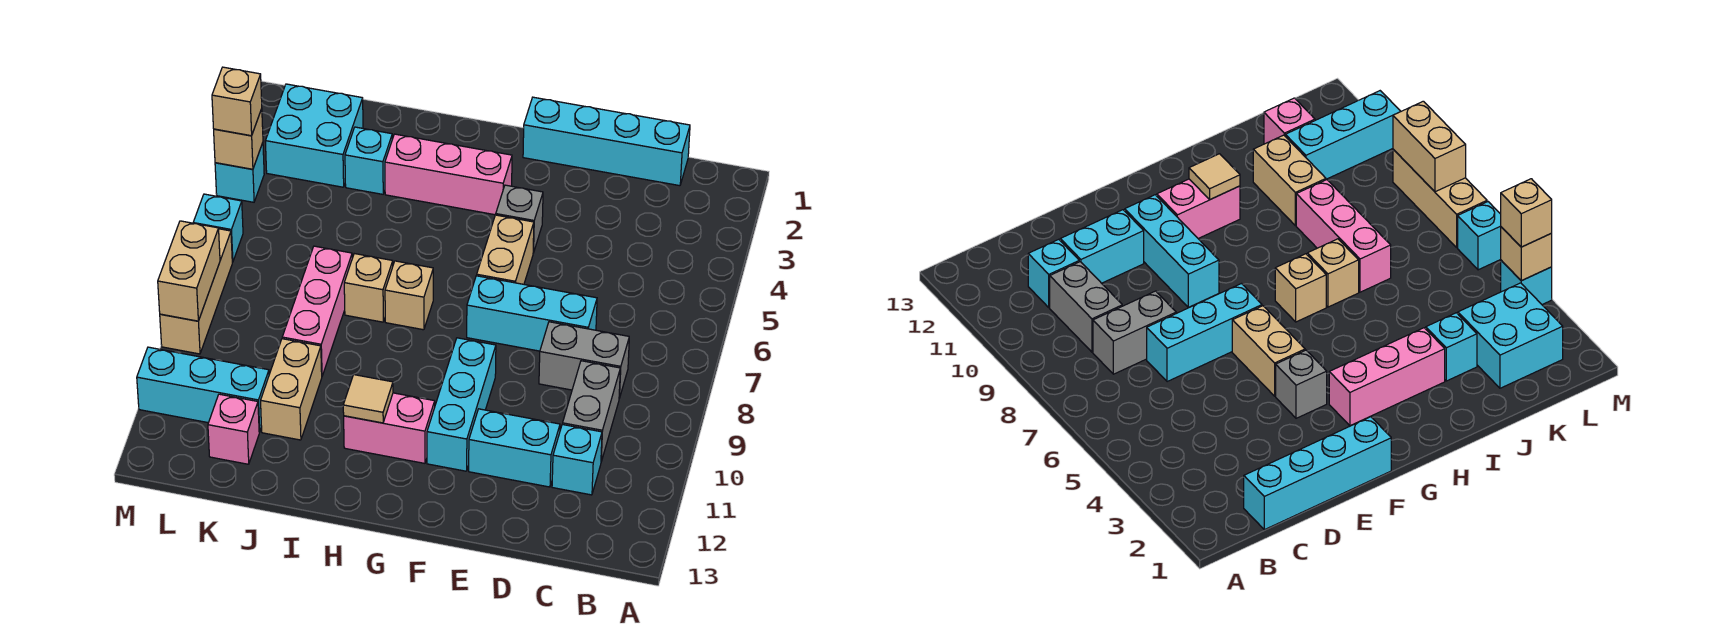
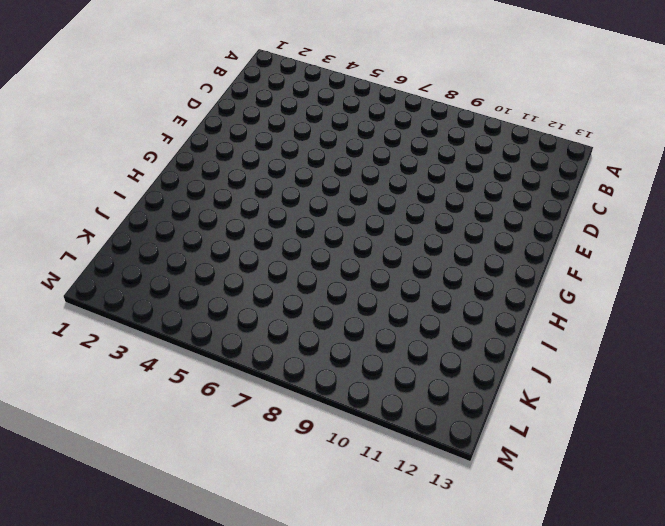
none -> cyan 1x4 brick [523,97,690,186]
none -> grey 1x2 brick [539,322,629,398]
none -> grey 1x2 brick [563,361,620,461]

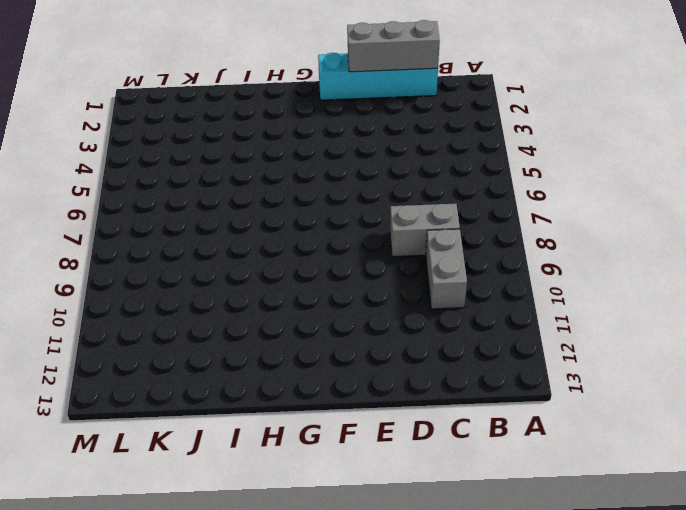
grey 1x3 brick [347,20,440,72] -> none
none -> cyan 1x1 brick [552,424,602,495]
none -> cyan 1x3 brick [467,276,597,351]
none -> cyan 1x2 brick [469,409,560,487]

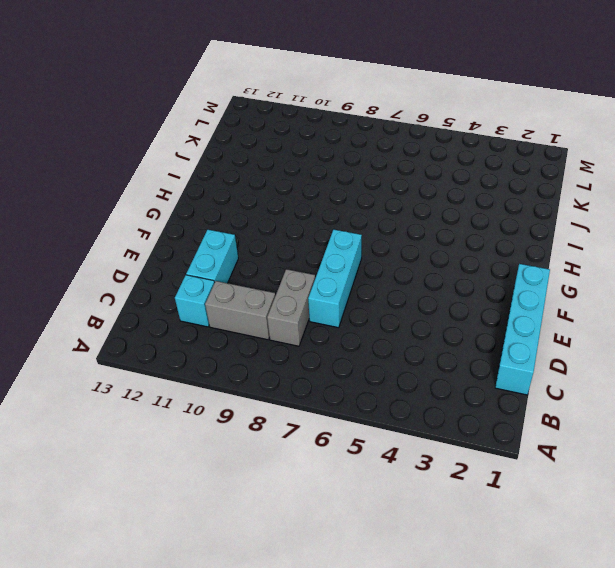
none -> grey 1x1 brick [496,185,543,253]
none -> tan 1x2 brick [477,215,534,284]
none -> cyan 1x3 brick [427,338,496,471]

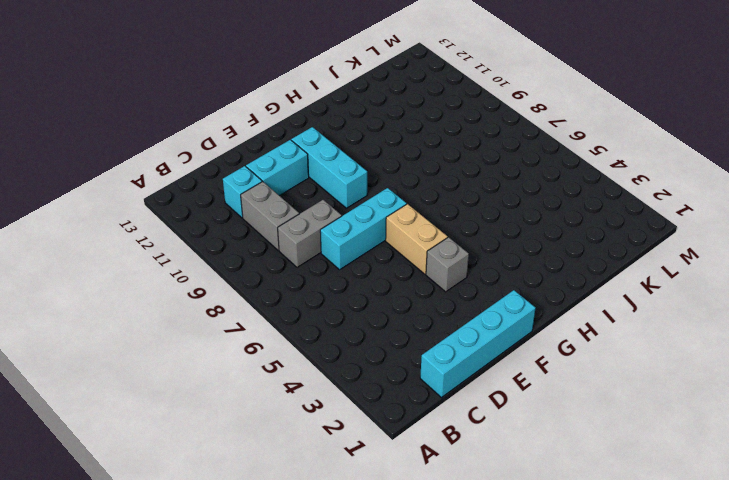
none -> pink 1x3 brick [385,134,512,215]
none -> pink 1x2 brick [344,393,435,463]
none -> tan 1x1 brick [385,261,433,330]

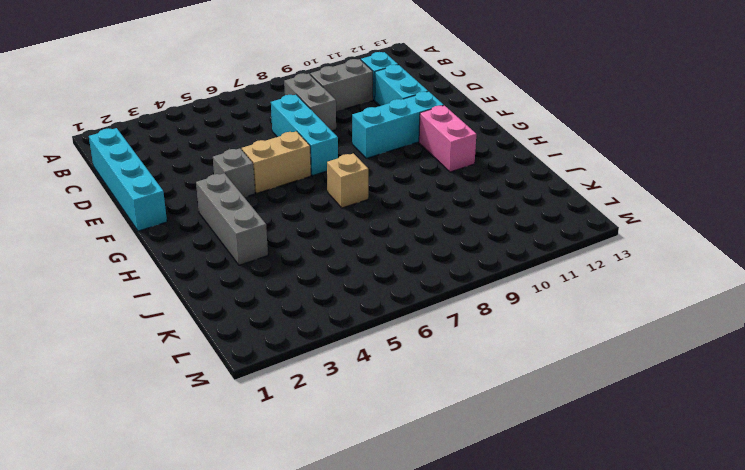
grey 1x3 brick [196,173,268,265] -> pink 1x3 brick [385,134,512,215]
none -> tan 1x1 brick [344,254,393,322]
none -> cyan 1x1 brick [345,127,392,194]
none -> pink 1x3 brick [282,246,352,376]

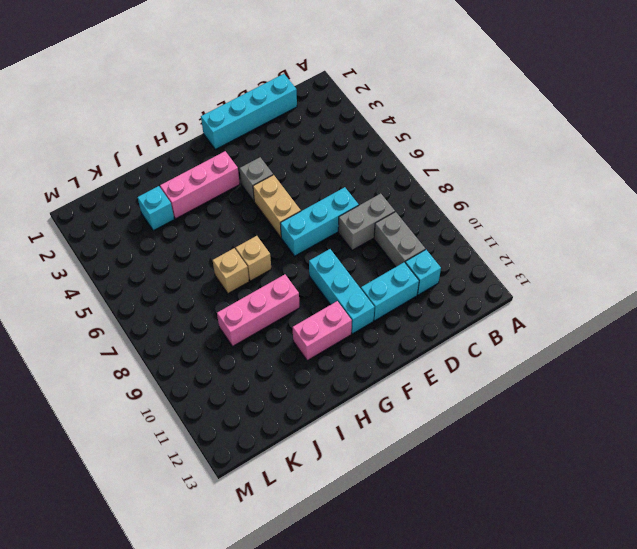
pink 1x3 brick [217,274,300,346] -> pink 1x3 brick turned to [282,246,352,376]
none -> tan 1x2 brick [261,339,322,440]
none -> cyan 2x2 brick [265,84,363,187]
none -> cyan 1x3 brick [137,347,269,432]

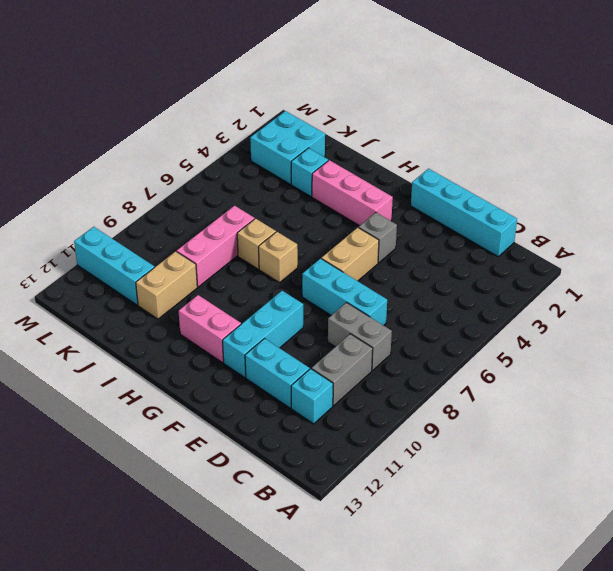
none -> pink 1x1 brick [208,394,259,464]
none -> cyan 1x1 brick [215,143,264,202]
none -> cyan 1x1 brick [193,194,243,262]

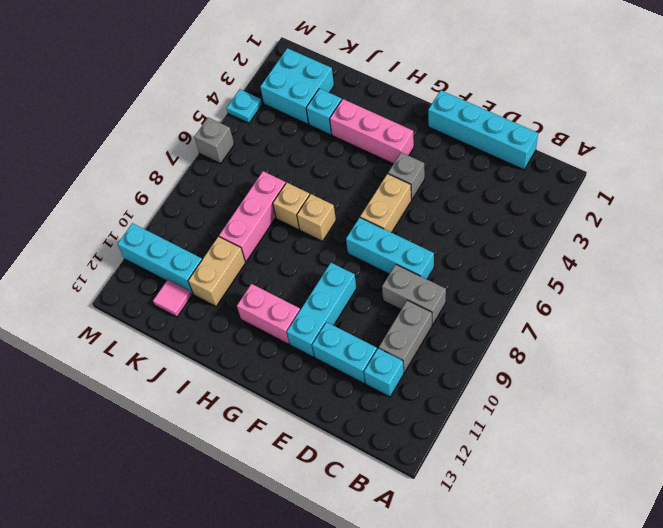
pink 1x1 tile [153,280,192,317] -> pink 1x1 brick [208,394,259,464]
cyan 1x1 plate [227,89,262,123] -> cyan 1x1 brick [215,143,264,202]
grey 1x1 brick [194,117,234,164] -> cyan 1x1 brick [193,194,243,262]
none -> tan 1x3 brick [160,229,232,354]
none -> tan 1x1 tile [343,375,393,423]
none -> tan 1x1 brick [214,109,263,169]

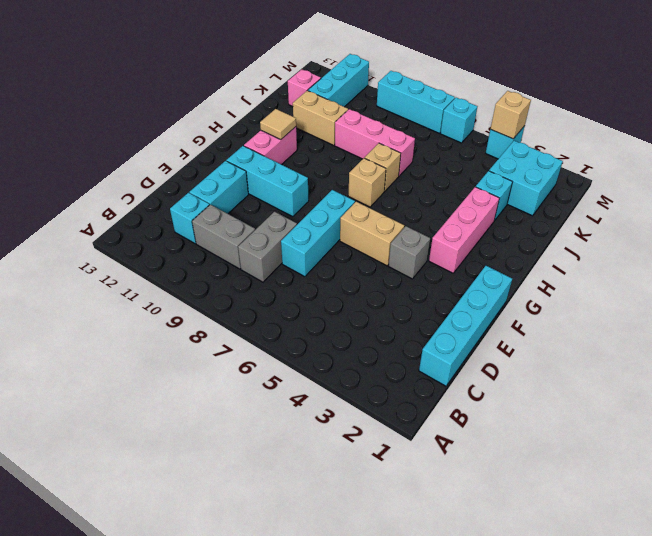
cyan 1x3 brick [377,71,455,133] -> tan 1x3 brick [160,229,232,354]
none -> tan 1x2 brick [158,221,220,321]
none -> tan 1x1 brick [212,67,262,136]

